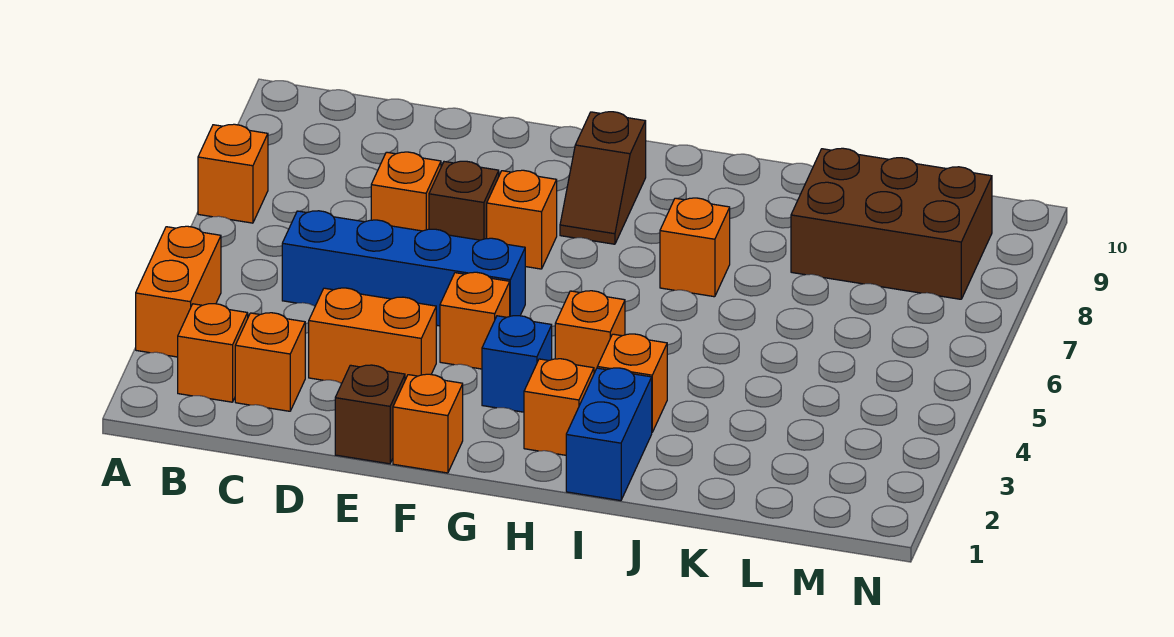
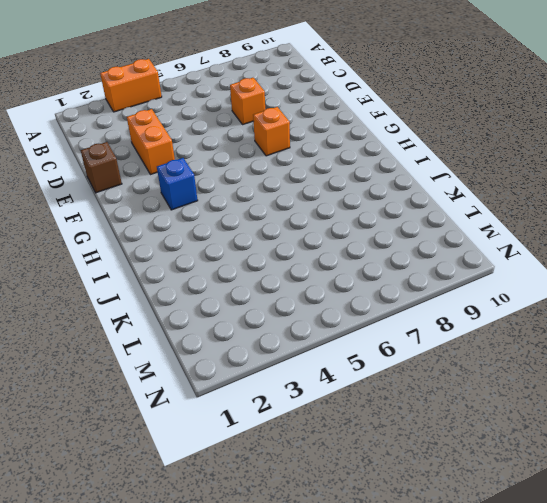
none -> orange 1x1 brick [198,124,268,223]
none -> orange 1x1 brick [178,304,248,402]
none -> orange 1x1 brick [235,313,305,411]

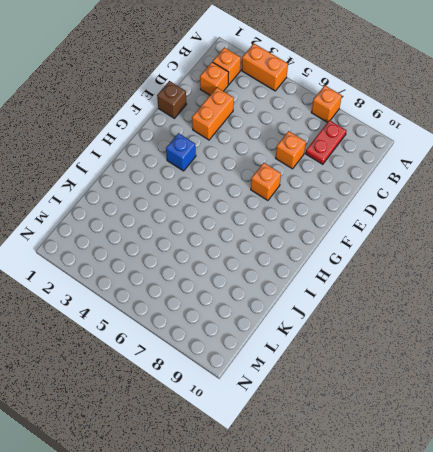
red 1x2 plate [306,120,347,164] -> none
none -> blue 1x4 brick [282,211,525,326]
none -> brown 1x1 brick [429,161,499,240]
none -> orange 1x1 brick [393,374,463,473]

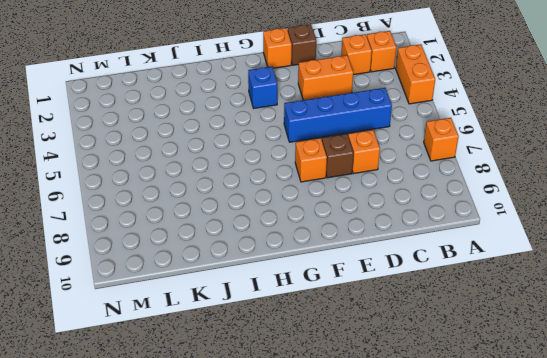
none -> orange 1x1 brick [440,272,510,369]
none -> brown 1x2 slope [560,112,646,244]
none -> orange 1x1 brick [524,359,594,455]

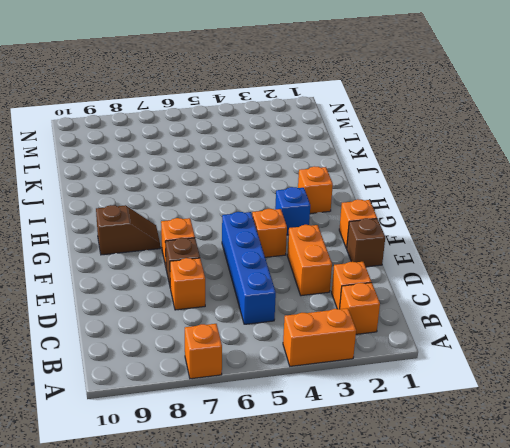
none -> orange 1x1 brick [555,291,625,373]
none -> blue 1x2 brick [566,368,652,501]
none -> orange 1x1 brick [597,334,667,432]

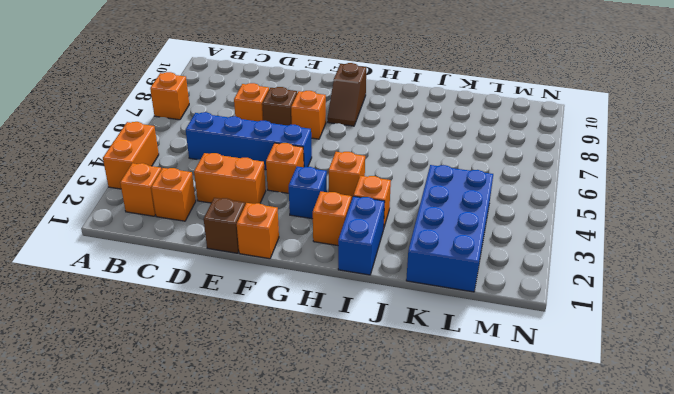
blue 2x4 brick [406,165,493,292] -> none
none -> orange 1x1 brick [660,198,730,297]
none -> brown 2x3 brick [791,148,992,299]

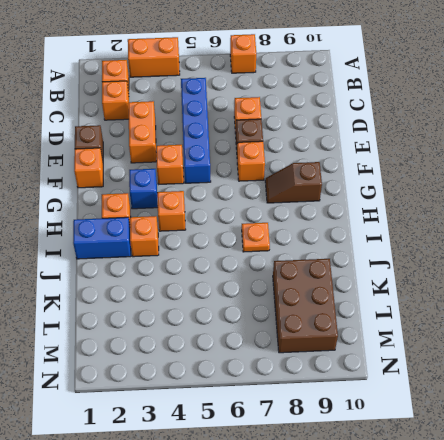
orange 1x1 plate [242,223,270,252] -> orange 1x1 brick [660,198,730,297]

